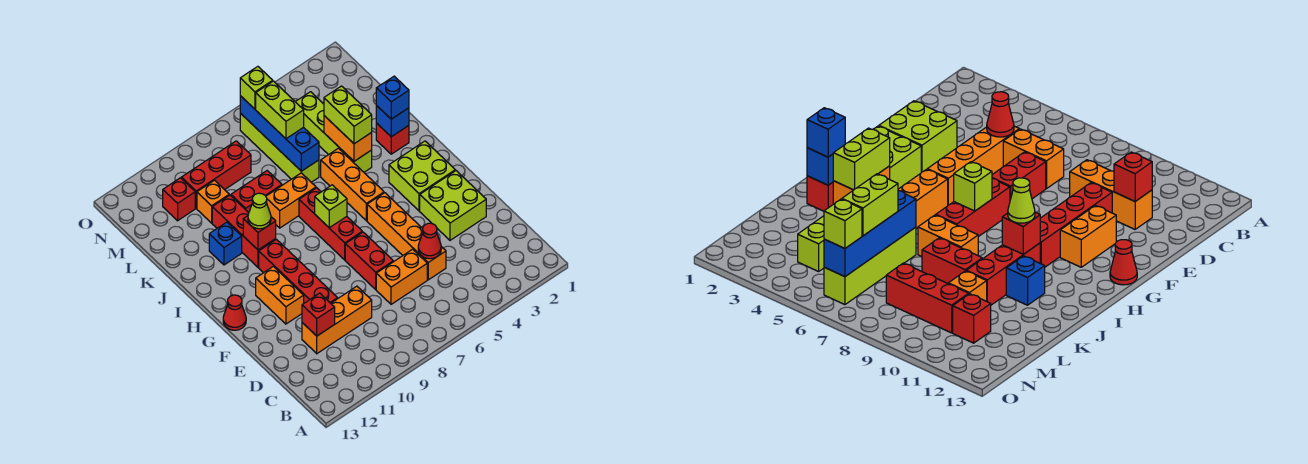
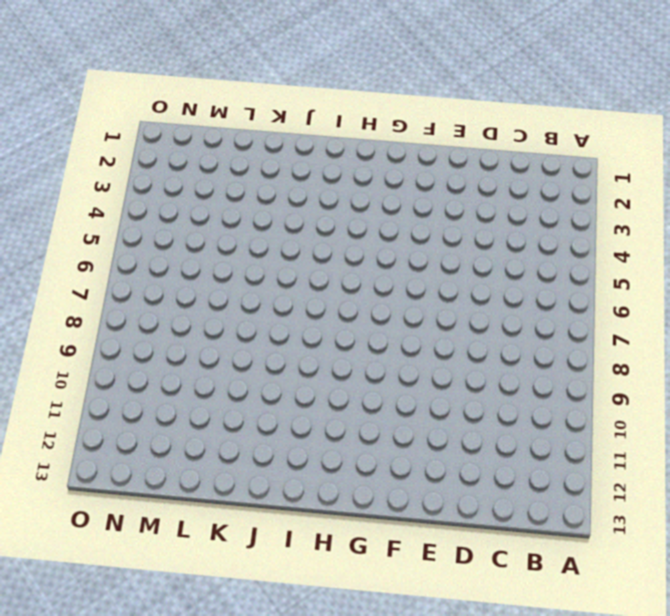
none -> orange 1x4 brick [367,193,446,280]
none -> orange 1x2 brick [376,249,427,304]
none -> orange 1x3 brick [302,286,372,354]
none -> lime 2x2 brick [420,171,486,240]

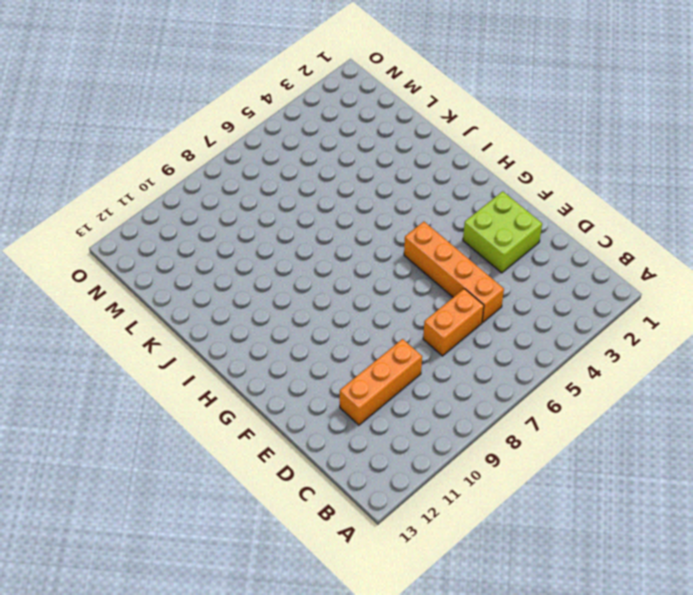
none -> red 1x2 brick [345,232,393,289]
none -> red 1x4 brick [259,239,338,303]
none -> orange 1x2 brick [256,266,304,324]
none -> lime 2x2 brick [389,141,455,211]

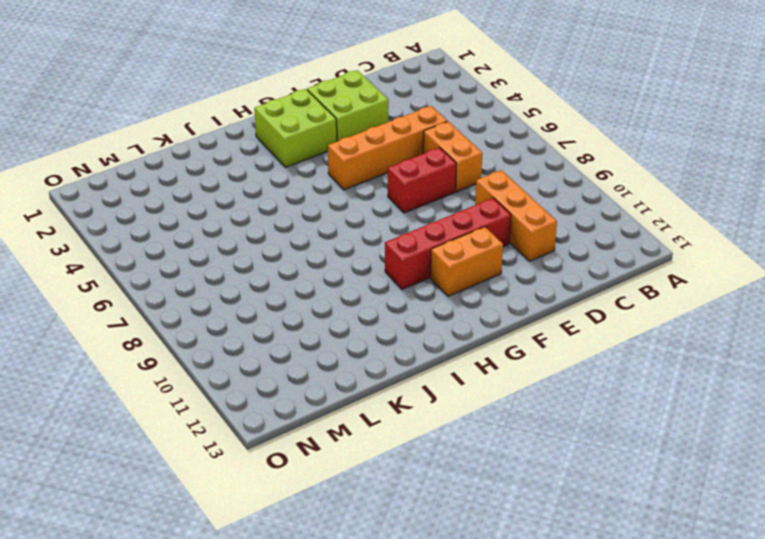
none -> red 1x3 brick [299,188,362,260]
none -> red 1x1 cone [223,295,246,330]
none -> orange 1x3 brick [321,148,384,221]
none -> red 1x3 brick [212,195,276,267]

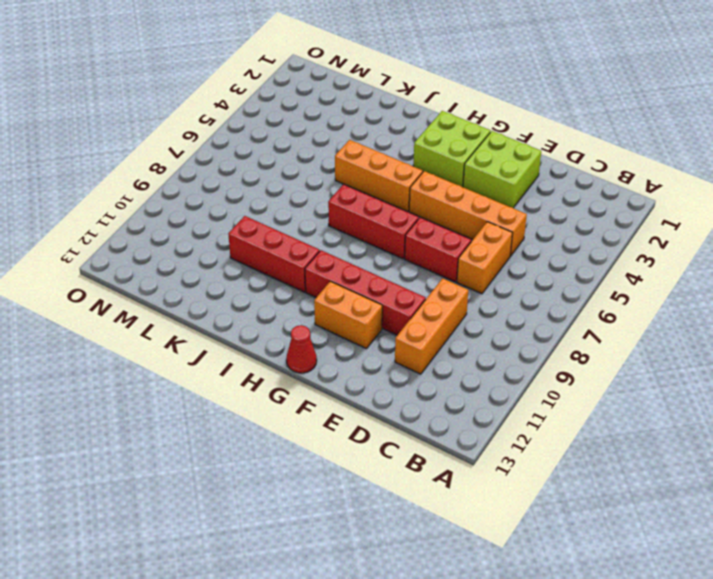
none -> red 1x1 brick [376,123,409,154]
none -> lime 1x4 brick [296,92,372,172]
none -> orange 1x2 brick [266,173,316,228]
none -> blue 1x1 brick [209,222,242,265]

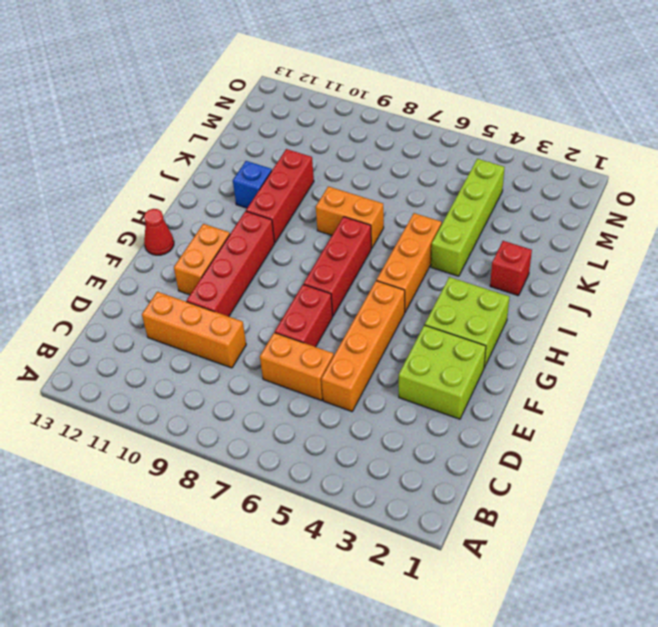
none -> lime 1x4 brick [240,113,319,182]
none -> red 1x2 brick [231,171,282,213]
none -> orange 1x1 brick [197,180,229,223]
none -> red 1x3 brick [181,141,251,208]

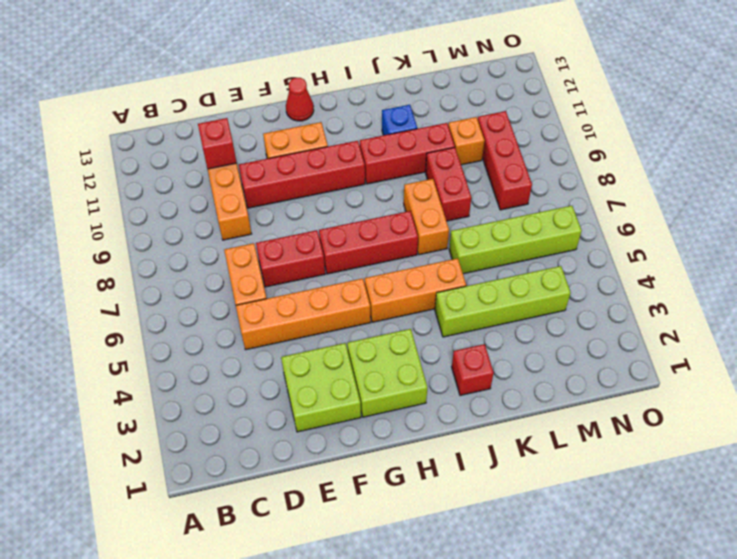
none -> red 1x1 brick [163,178,195,221]
none -> red 1x1 cone [418,223,441,259]
none -> lime 1x1 brick [315,185,347,228]
none -> red 1x1 brick [243,216,276,250]

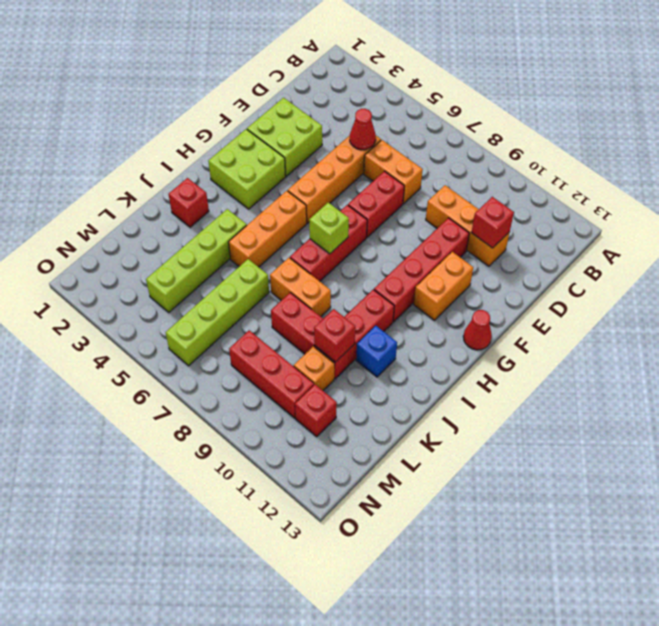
red 1x1 brick [314,309,355,362] -> red 1x1 brick moved to [243,216,276,250]
none -> blue 1x1 brick [376,105,409,137]
none -> orange 1x2 brick [324,116,372,161]
none -> blue 1x4 brick [240,96,319,171]
none -> lime 1x1 cone [248,193,271,229]

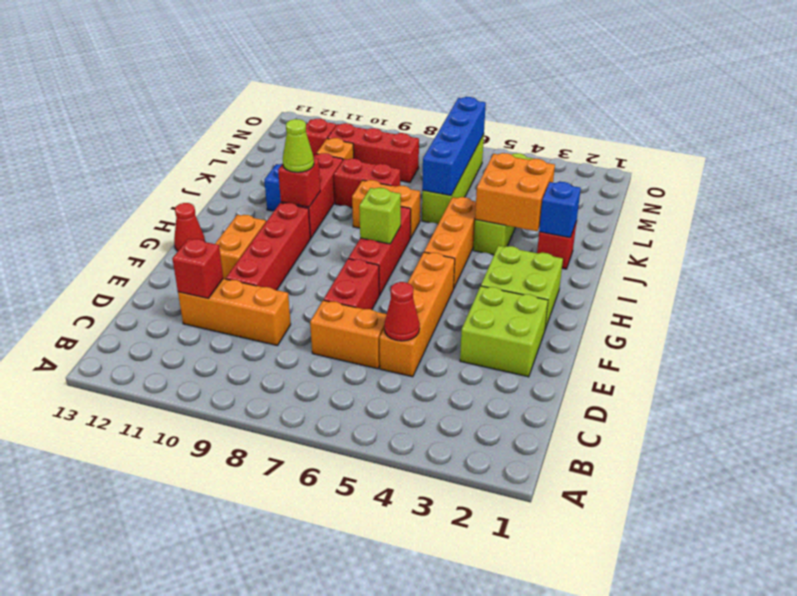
orange 2x2 brick [475,153,555,231] -> orange 1x2 brick [324,116,372,161]
none -> blue 1x1 brick [376,76,409,119]
none -> lime 1x2 brick [324,86,372,144]
none -> lime 1x2 brick [256,81,304,139]
none -> lime 1x1 brick [240,67,273,109]

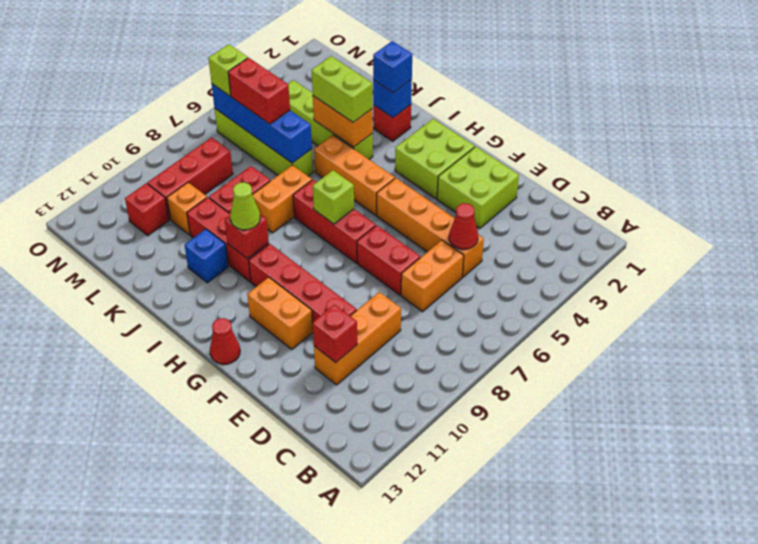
red 1x2 brick [228,58,290,124] -> lime 1x2 brick [256,81,304,139]

